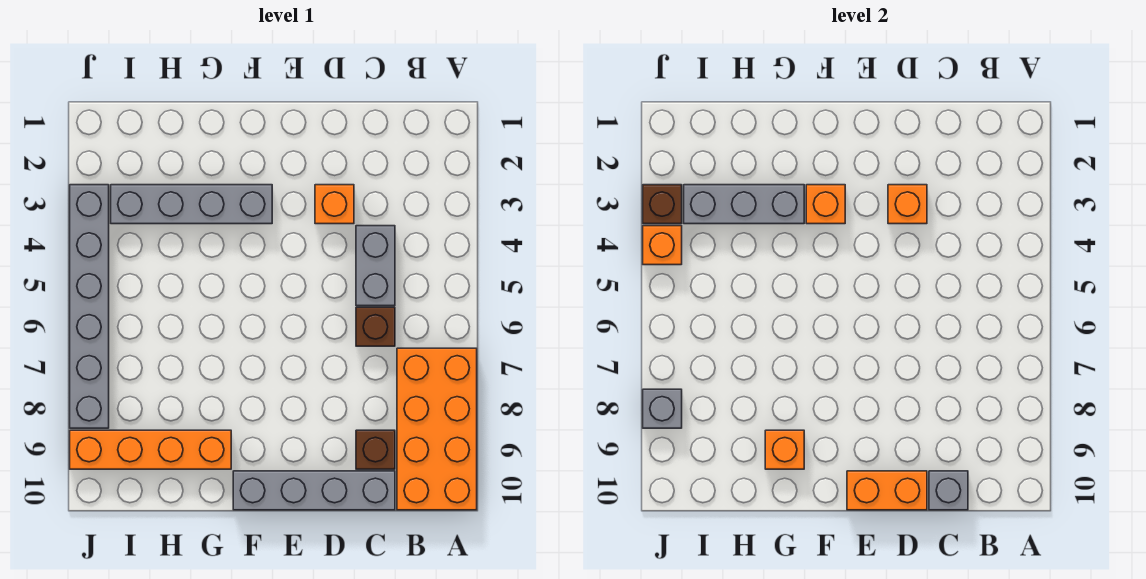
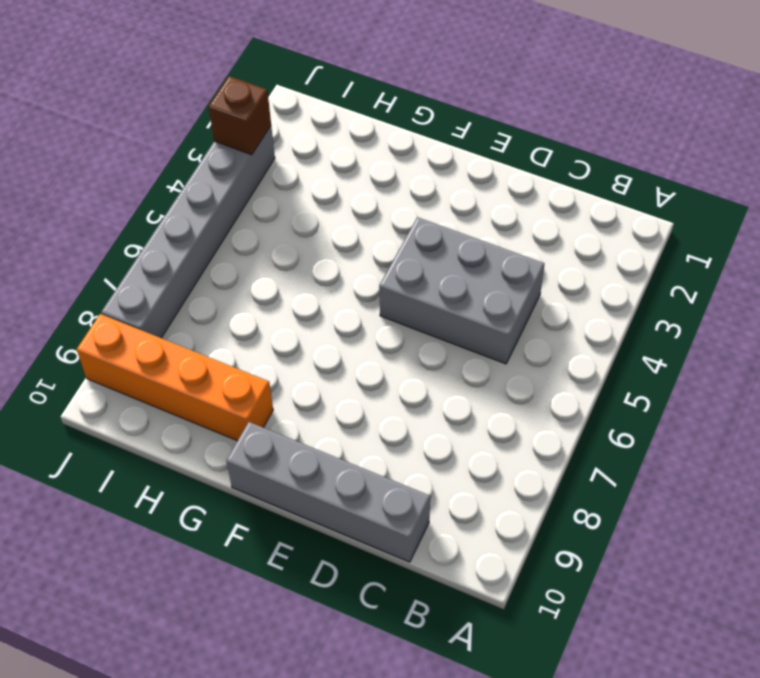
grey 2x3 brick [379,217,545,364] -> grey 1x2 brick [356,226,395,306]
none -> orange 2x4 brick [397,348,477,510]
none -> brown 1x1 brick [356,307,395,346]
none -> brown 1x1 brick [356,430,395,469]

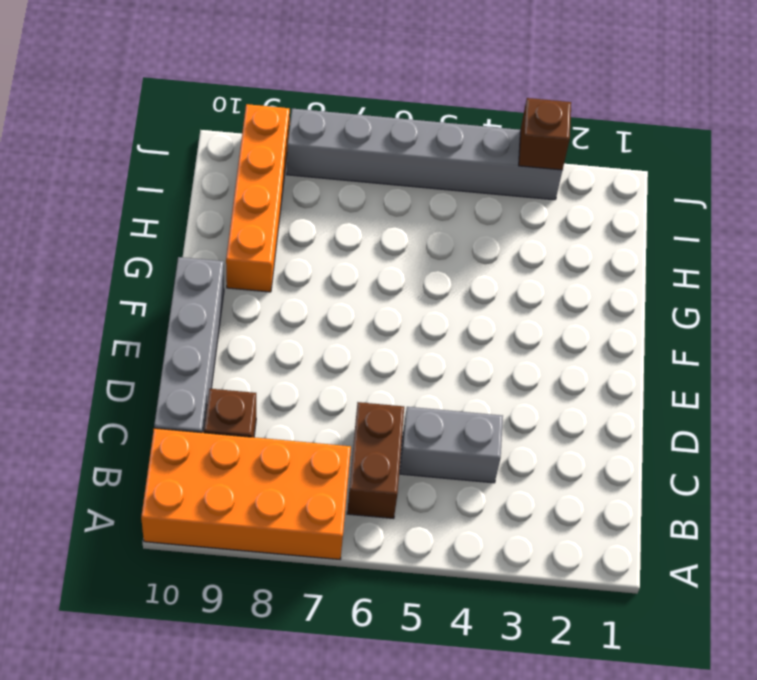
brown 1x2 brick [347,402,404,519] -> brown 1x1 brick [356,307,395,346]
none -> orange 1x1 brick [315,185,354,224]
none -> grey 1x4 brick [111,185,272,224]
none -> grey 1x1 brick [929,471,968,510]

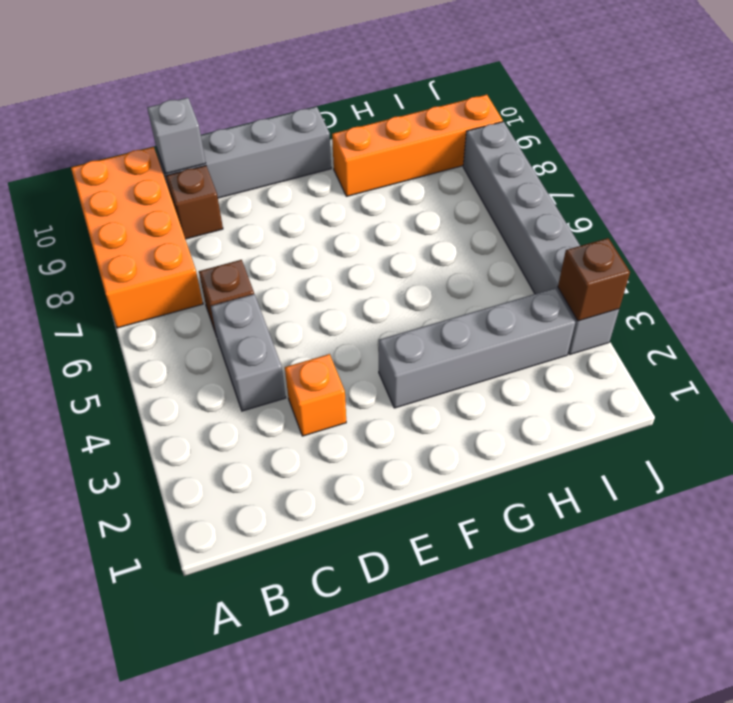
none -> orange 1x1 brick [888,185,927,224]
none -> orange 1x2 brick [847,471,927,510]
none -> orange 1x1 brick [806,185,845,224]

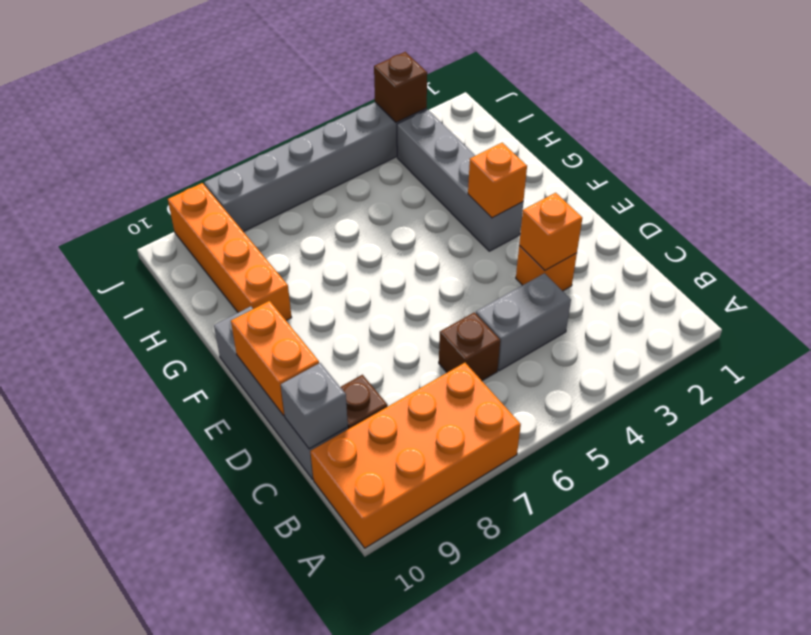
none -> grey 1x3 brick [684,185,804,224]
none -> orange 1x1 brick [765,430,804,469]
none -> orange 1x1 brick [643,226,682,265]

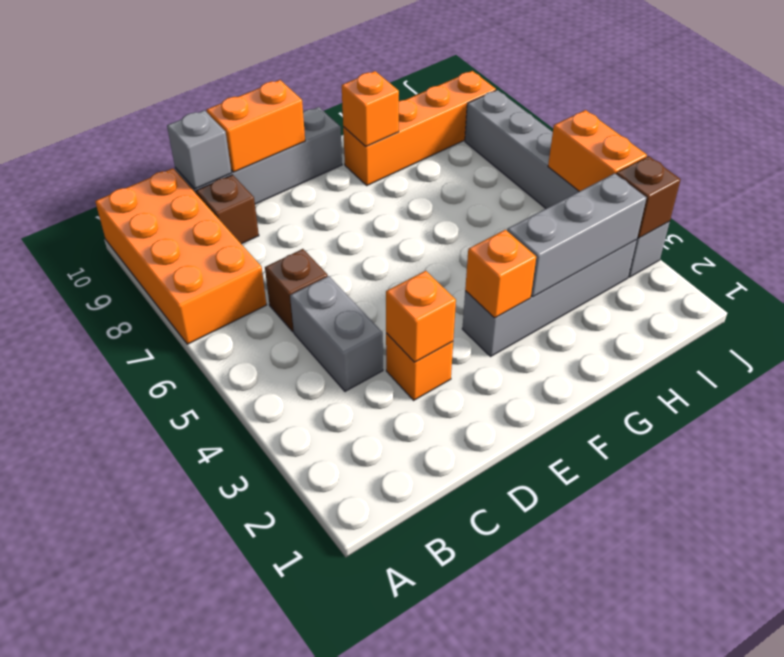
orange 1x2 brick [548,110,647,191] -> orange 1x1 brick [643,226,682,265]
none -> grey 1x1 brick [643,389,682,428]

